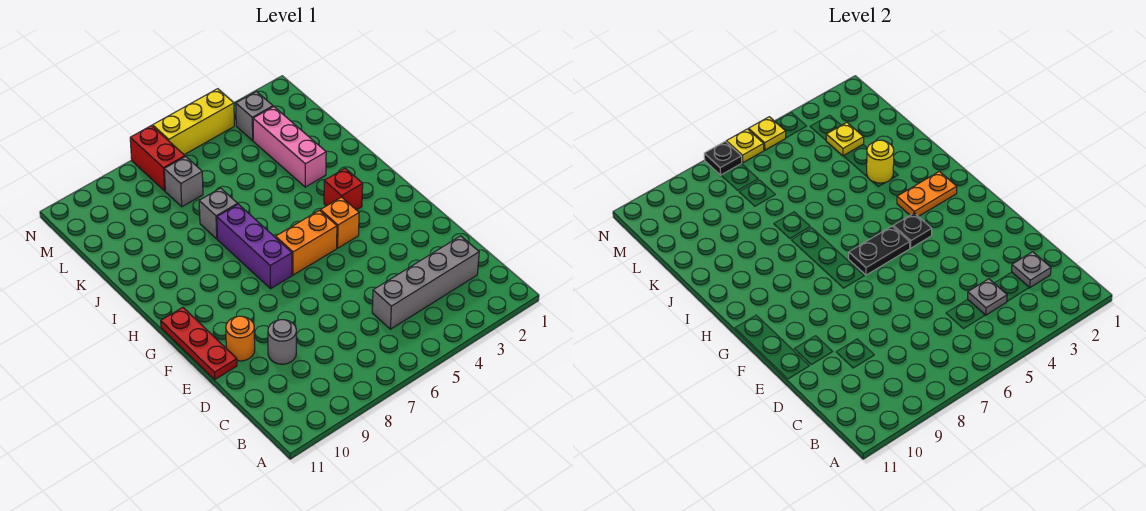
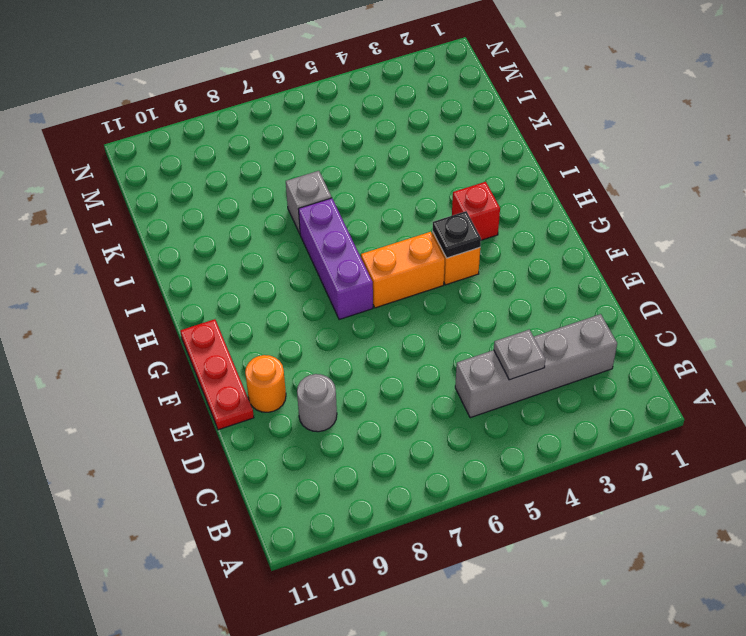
none -> pink 1x3 brick [253,107,326,187]
none -> grey 1x1 brick [164,157,203,207]
none -> grey 1x1 brick [236,91,273,140]

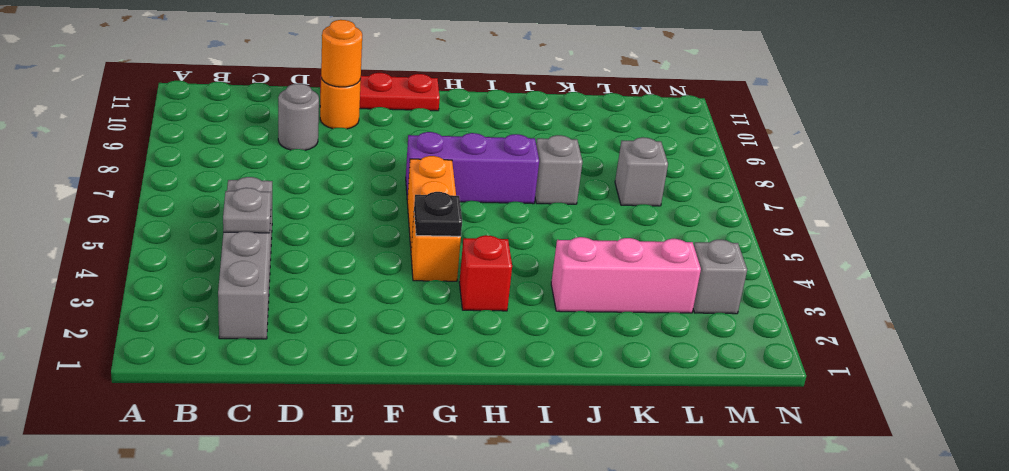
orange 1x1 round brick [321,20,362,87] -> none
none -> red 1x2 brick [130,126,185,191]
none -> yellow 1x3 brick [153,89,234,155]
none -> grey 1x1 plate [1012,252,1051,288]

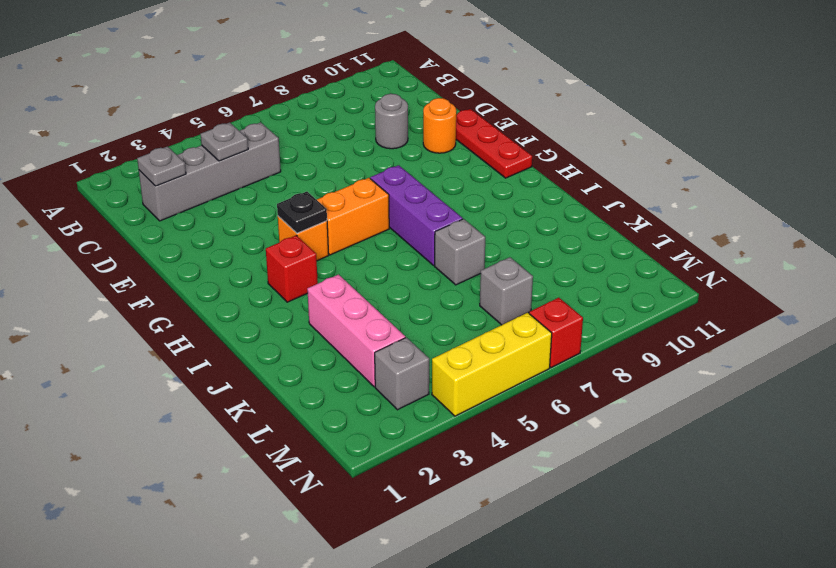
red 1x1 brick [529,298,583,368] -> red 1x2 brick [130,126,185,191]
none -> black 1x2 plate [849,226,910,275]
none -> orange 1x2 plate [897,171,957,217]
none -> yellow 1x1 round brick [867,140,894,183]

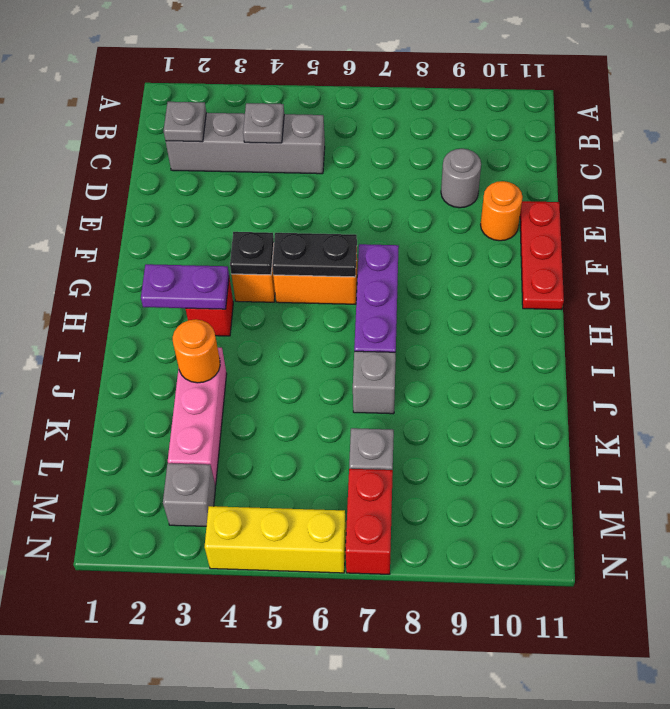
purple 1x2 plate [141,264,229,309] -> orange 1x2 plate [897,171,957,217]
orange 1x1 round brick [173,319,220,383] -> yellow 1x1 round brick [867,140,894,183]
none -> yellow 1x1 plate [826,123,864,156]
none -> yellow 1x1 plate [749,117,786,150]
none -> yellow 1x1 plate [726,129,764,163]

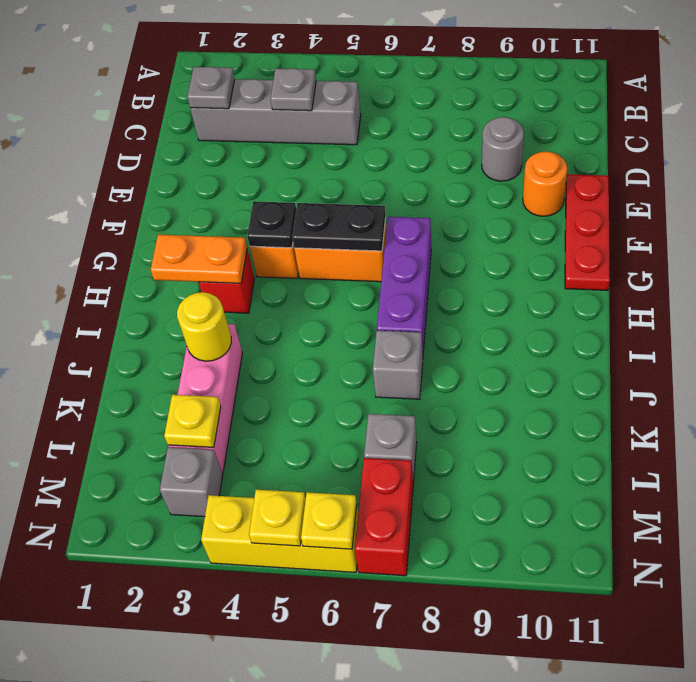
none -> black 1x1 plate [704,141,742,175]

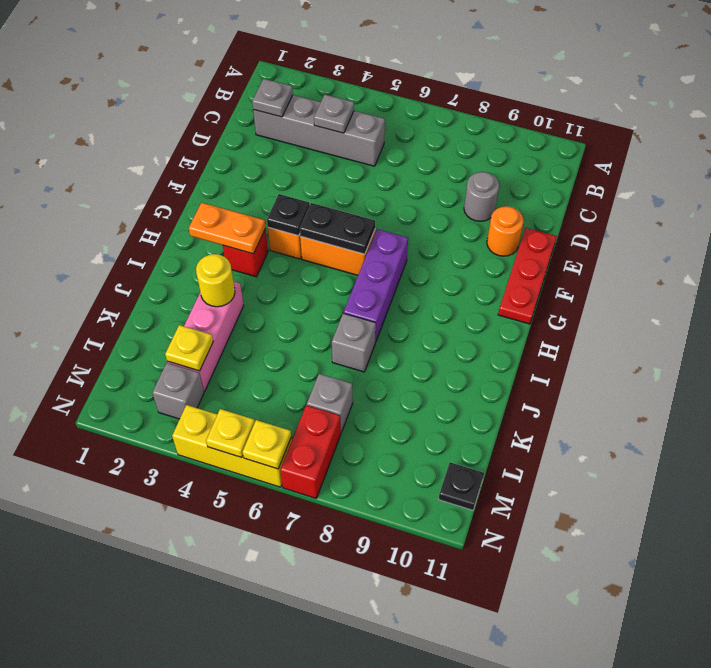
black 1x1 plate [439,462,484,510] -> black 1x1 plate moved to [704,141,742,175]

